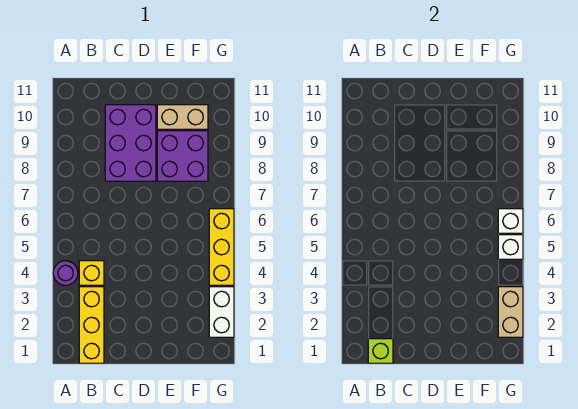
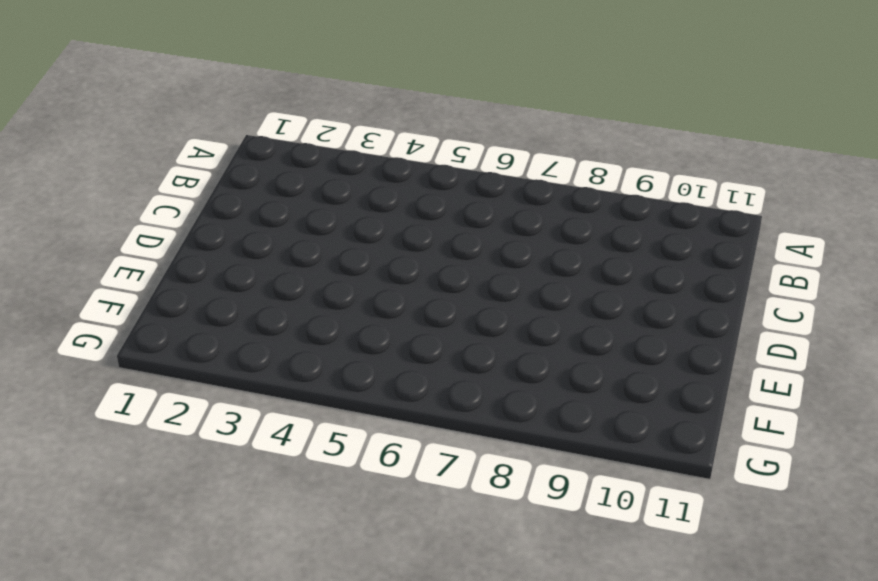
none -> purple 1x1 round brick [53,261,78,285]
none -> yellow 1x3 brick [79,287,104,363]
none -> yellow 1x1 brick [79,261,104,285]

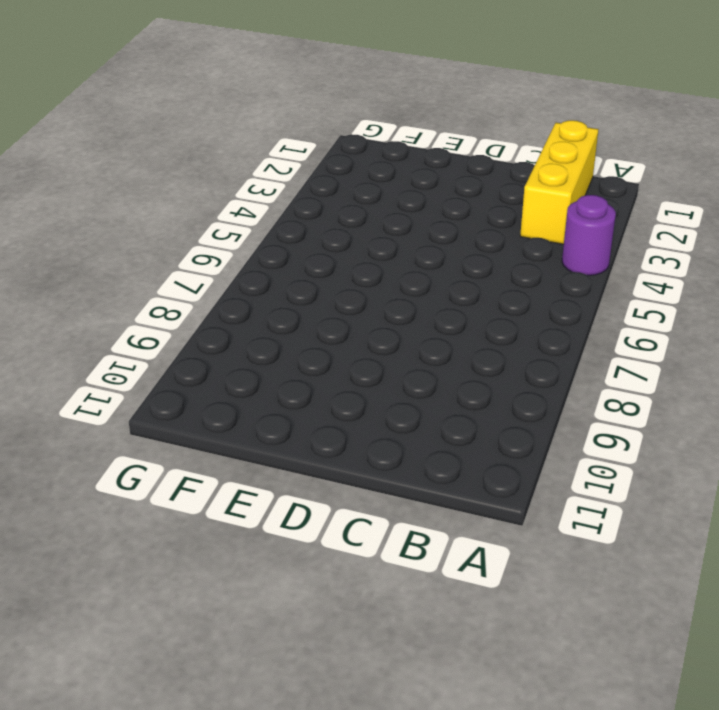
none -> yellow 1x1 brick [79,261,104,285]
none -> purple 2x3 brick [105,105,156,181]
none -> purple 2x2 brick [157,131,208,181]

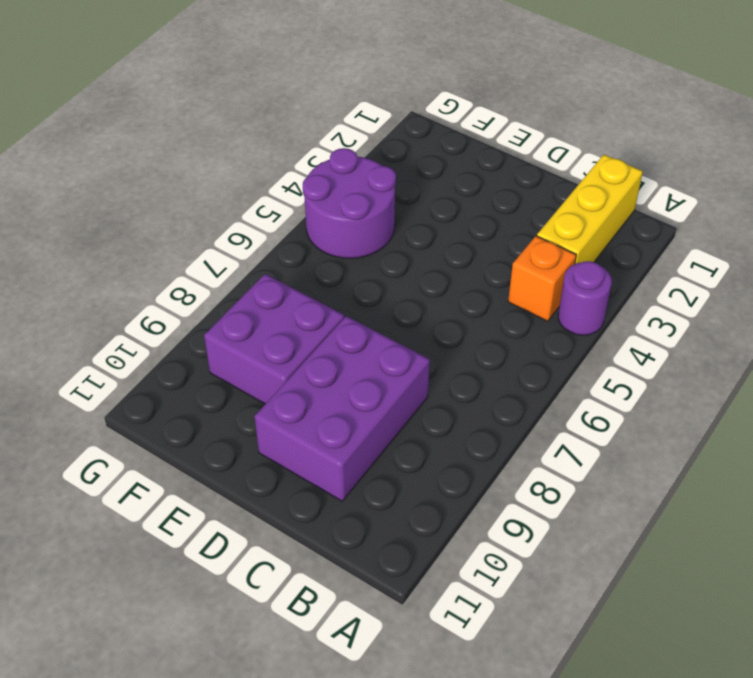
orange 1x1 brick [508,236,576,321] -> yellow 1x1 brick [79,261,104,285]
purple 2x2 round brick [303,148,396,258] -> yellow 1x3 brick [209,209,234,285]
none -> tan 1x2 brick [157,105,208,129]
none -> white 1x2 brick [209,287,234,337]
none -> lime 1x1 brick [368,339,393,363]

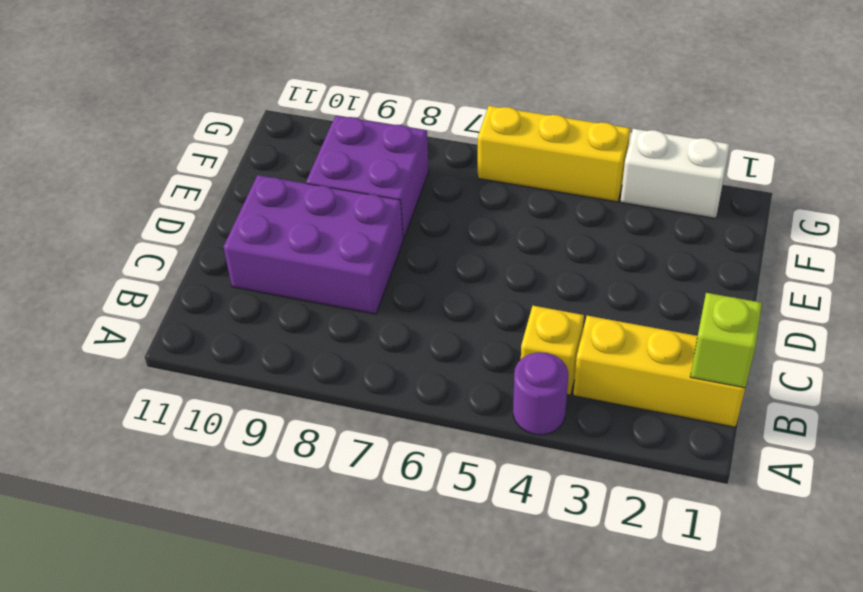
none -> tan 1x2 brick [157,105,208,129]
none -> tan 1x2 brick [498,287,523,337]
none -> white 1x1 brick [498,235,523,259]

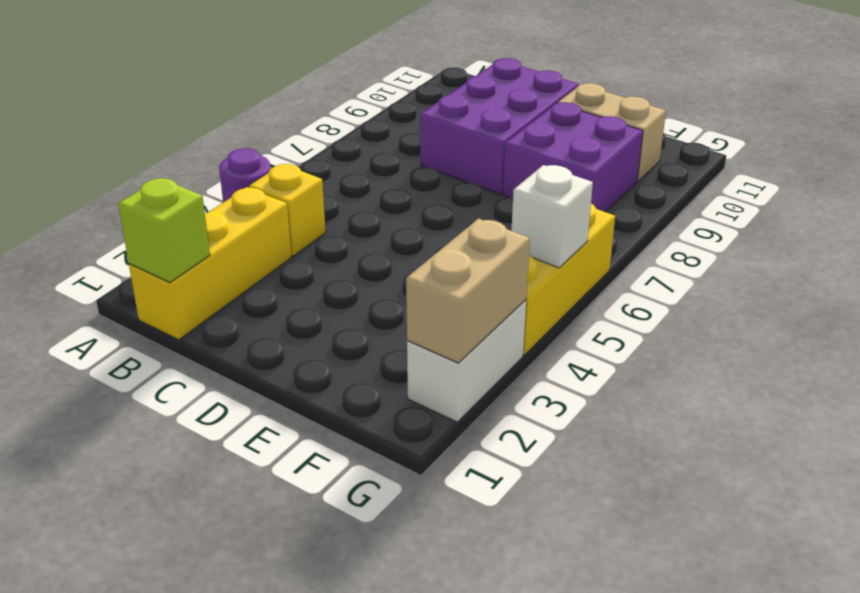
none -> white 1x1 brick [498,209,523,233]

